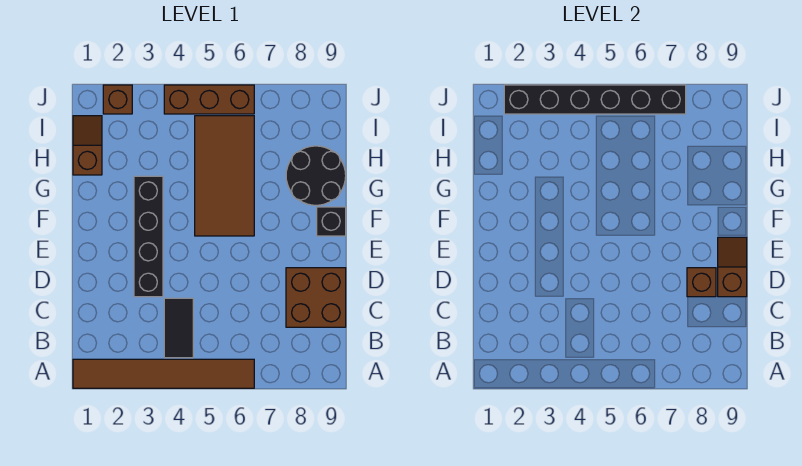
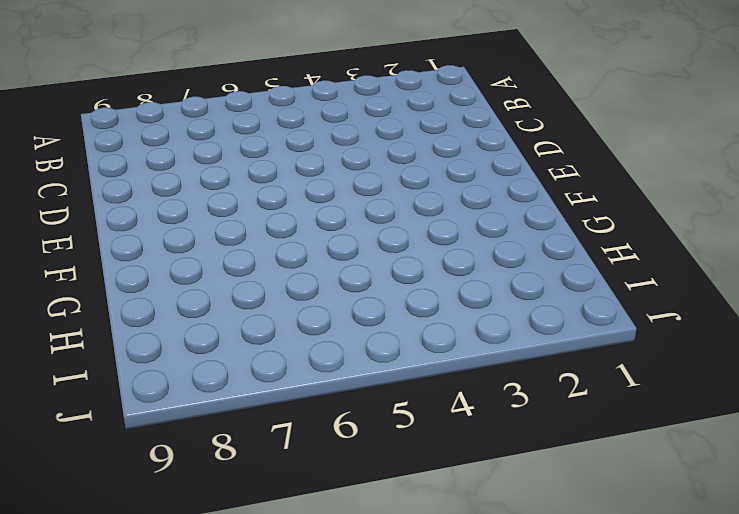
none -> brown 1x6 tile [73,359,254,388]
none -> black 1x2 tile [164,298,193,358]
none -> brown 2x2 brick [286,268,346,327]

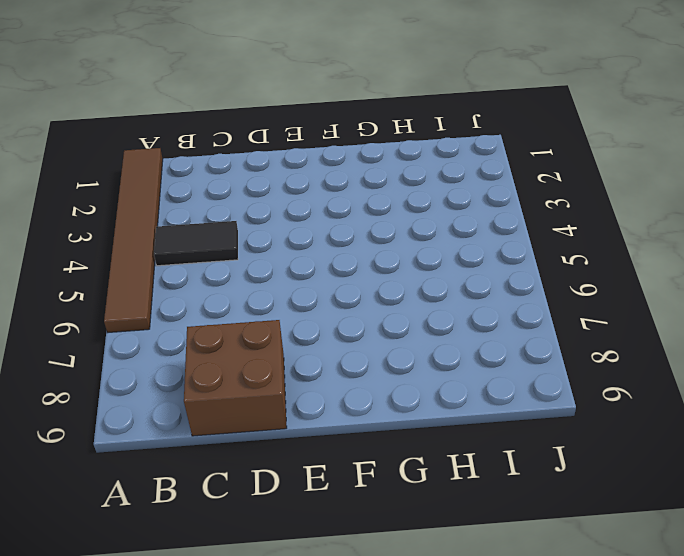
none -> black 1x4 brick [134,176,163,297]
none -> brown 2x4 tile [195,116,254,236]
none -> black 1x1 brick [317,207,346,236]

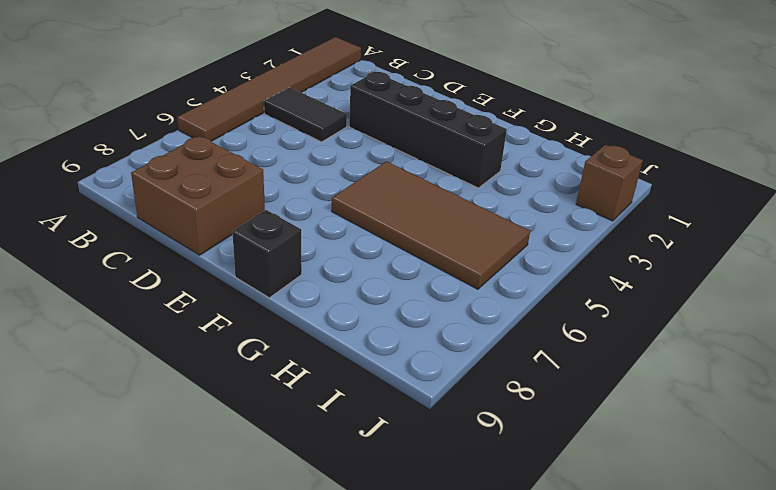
none -> black 2x2 round brick [286,146,346,205]
none -> brown 1x2 slope [73,116,102,175]
none -> brown 1x3 brick [164,85,254,114]

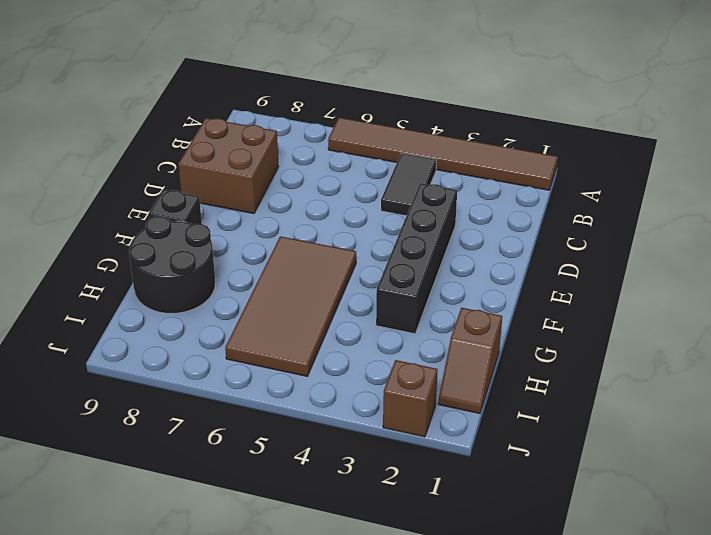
none -> brown 1x3 brick [164,85,254,114]
none -> brown 1x1 brick [687,268,716,297]
none -> brown 1x2 slope [718,237,747,297]

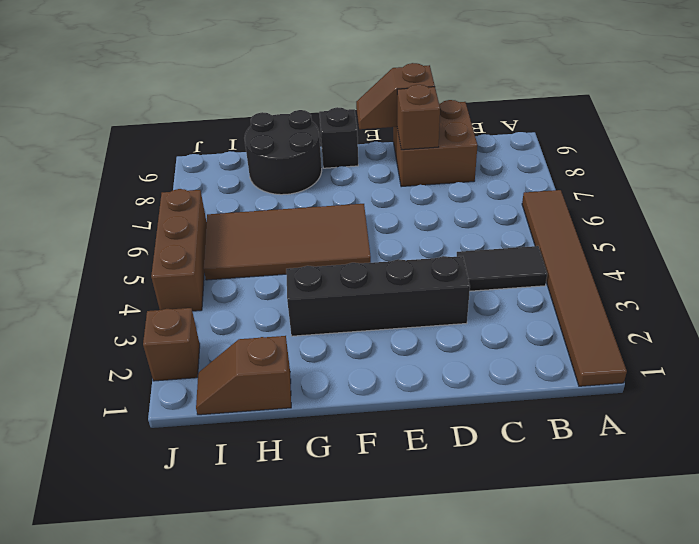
none -> black 1x6 brick [504,85,686,114]

